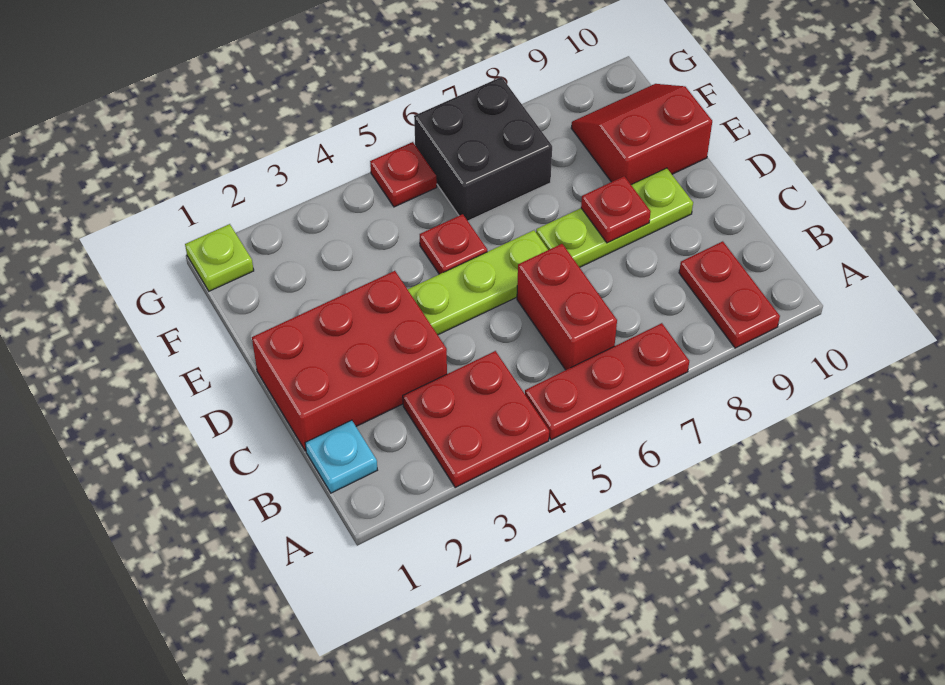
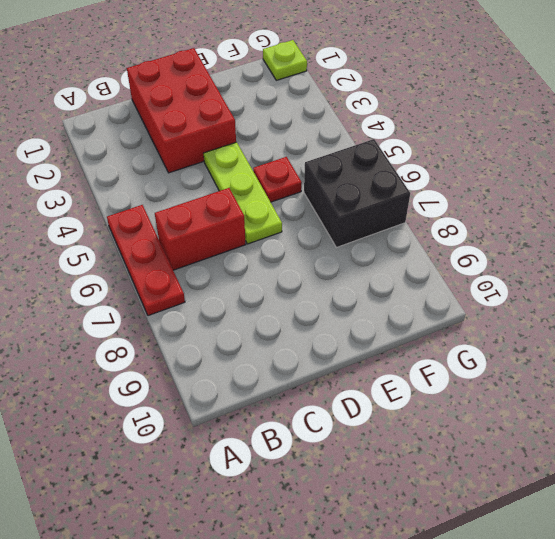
none -> red 2x2 plate [403,351,549,487]
none -> red 1x2 plate [679,241,780,348]
none -> cyan 1x1 plate [305,420,377,493]

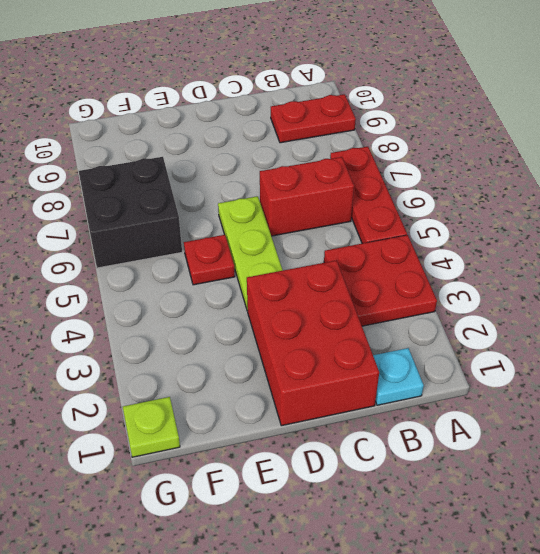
none -> lime 1x3 plate [536,168,693,267]
none -> red 2x2 slope [571,84,712,184]
none -> red 1x1 plate [370,142,437,207]

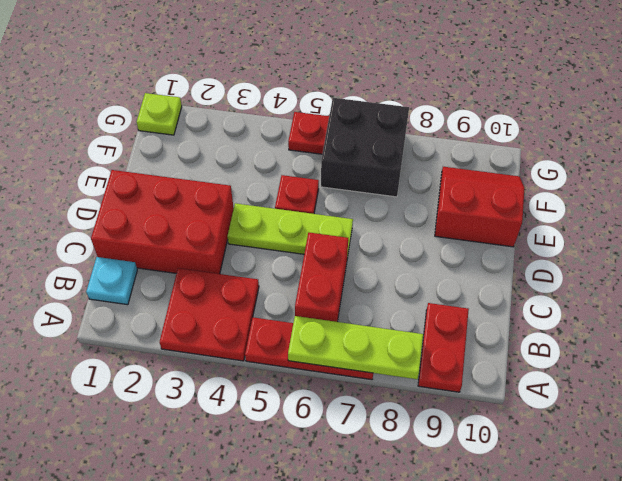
lime 1x3 plate [288,316,423,379] -> lime 1x3 plate moved to [536,168,693,267]
none -> red 1x1 plate [581,176,651,243]

